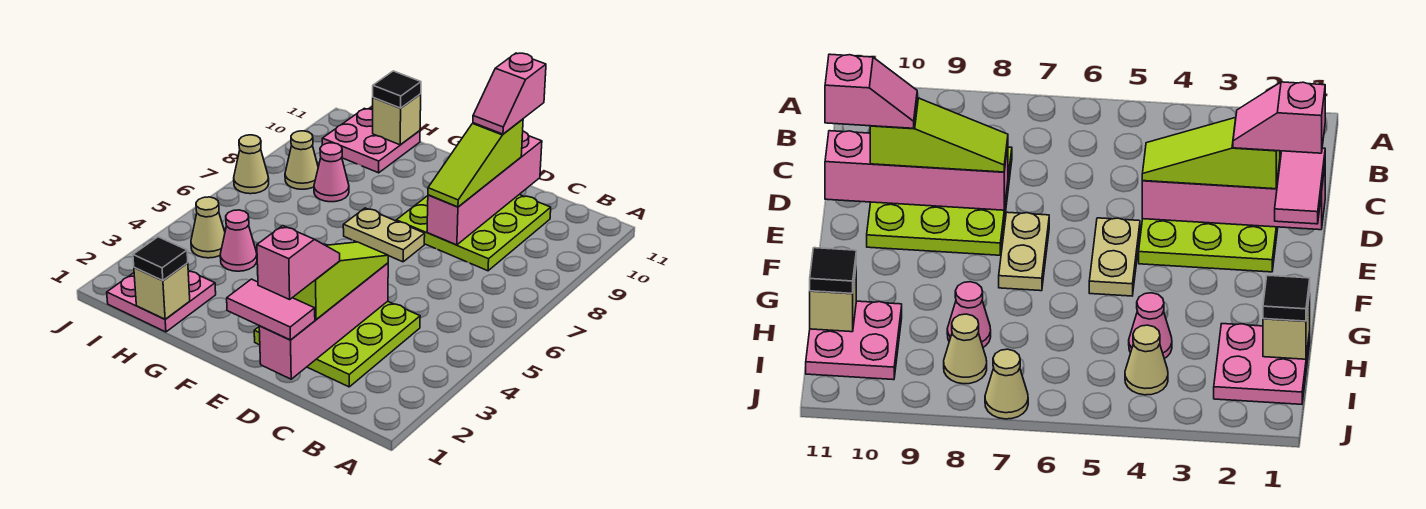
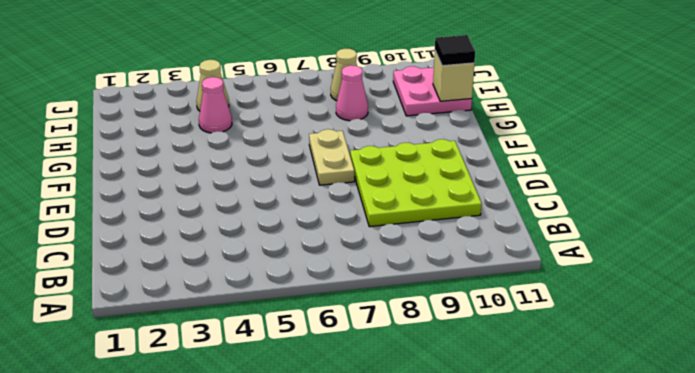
none -> lime 3x3 plate [254,301,420,387]
none -> tan 1x2 plate [1089,218,1140,296]
none -> pink 2x2 plate [107,271,216,332]

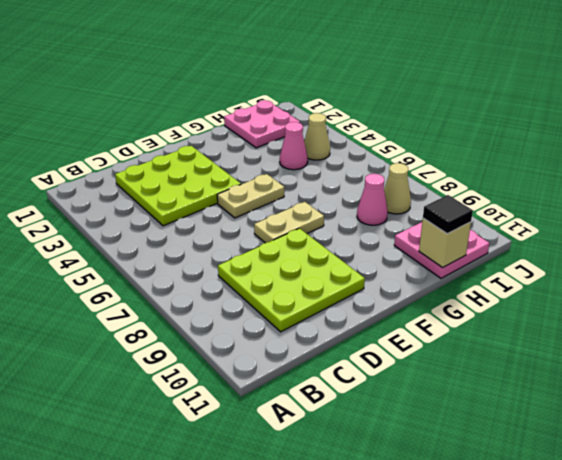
none -> tan 1x1 cone [234,135,269,194]
none -> pink 1x4 brick [259,263,388,379]
none -> pink 1x4 brick [427,131,542,245]

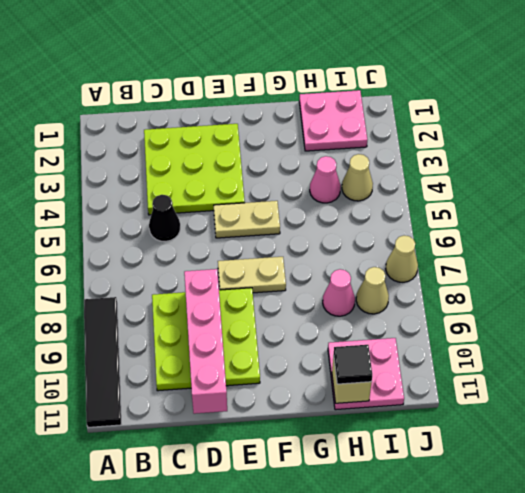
black 1x4 tile [84,297,121,427] -> none
black 1x1 cone [149,195,180,242] -> none
none -> pink 1x4 brick [259,263,388,379]
none -> tan 1x1 brick [134,263,190,319]
none -> pink 1x2 tile [227,279,315,340]

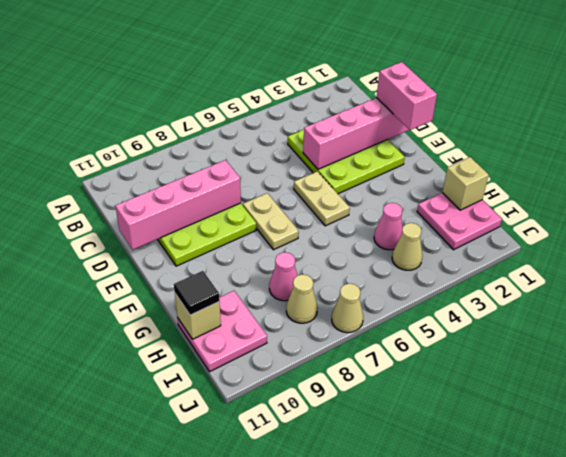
pink 1x2 brick [376,62,437,130] -> pink 1x2 tile [227,279,315,340]
none -> lime 1x3 slope [293,242,388,320]
none -> lime 1x3 slope [428,119,523,207]
none -> black 1x1 tile [133,237,188,281]

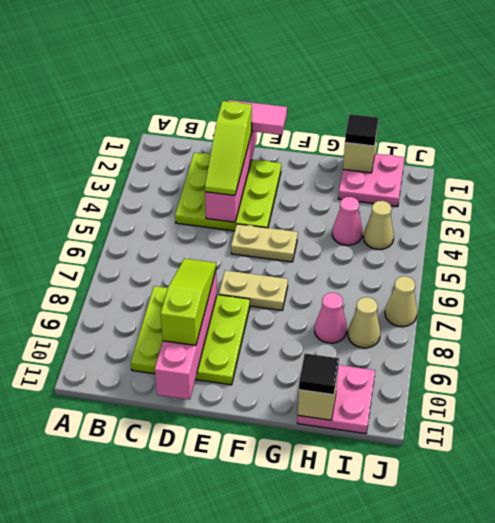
none -> pink 1x2 slope [257,226,340,299]
none -> pink 1x2 slope [473,53,546,134]

